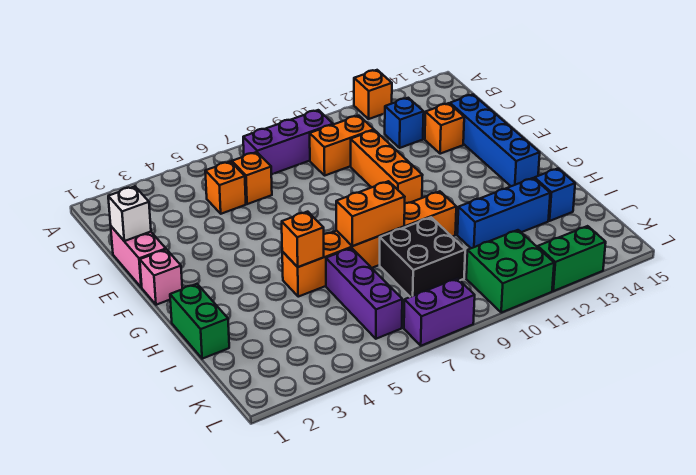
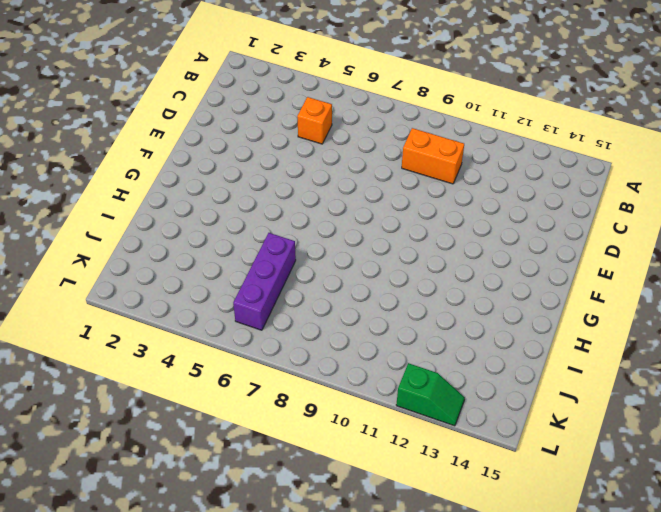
green 1x2 slope [396,363,465,426] -> green 1x2 brick [538,226,606,291]
none -> orange 1x1 brick [354,70,392,119]
none -> purple 1x3 brick [243,110,333,175]
none -> orange 1x1 brick [232,152,272,204]

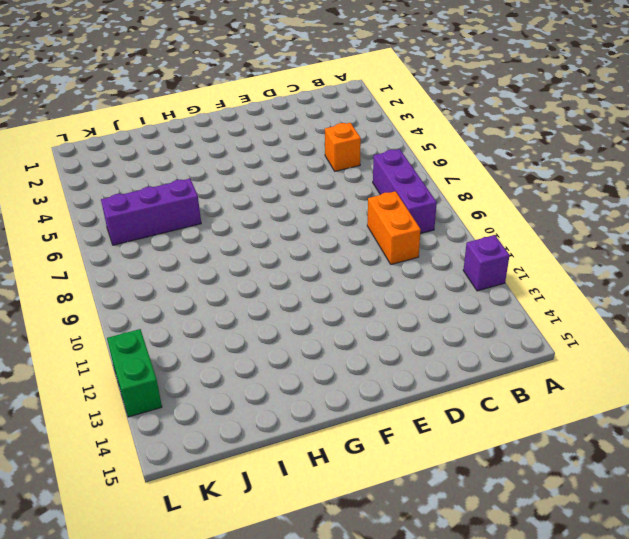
purple 1x1 brick [463,235,510,291] -> orange 1x1 brick [354,70,392,119]
none -> orange 1x1 brick [232,152,272,204]
none -> blue 1x1 brick [385,98,424,148]
none -> pink 1x2 brick [111,227,166,288]

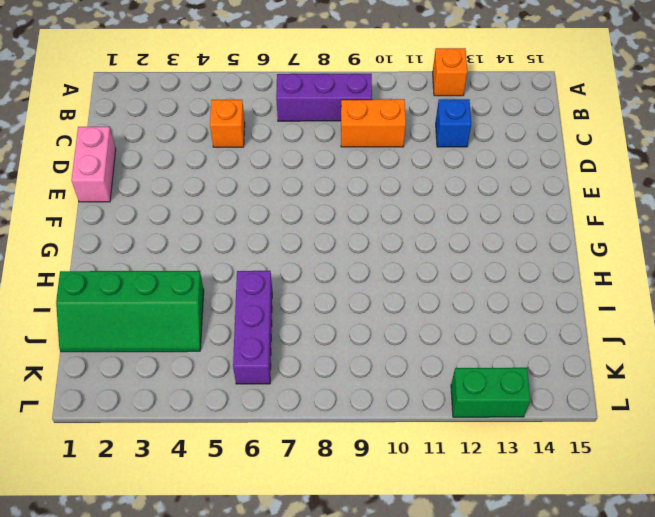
green 2x4 slope [56,271,204,352] -> green 1x2 brick [170,284,229,359]
none -> orange 1x1 brick [232,152,272,204]
none -> orange 1x3 brick [351,130,423,203]
none -> orange 1x1 brick [425,103,464,154]

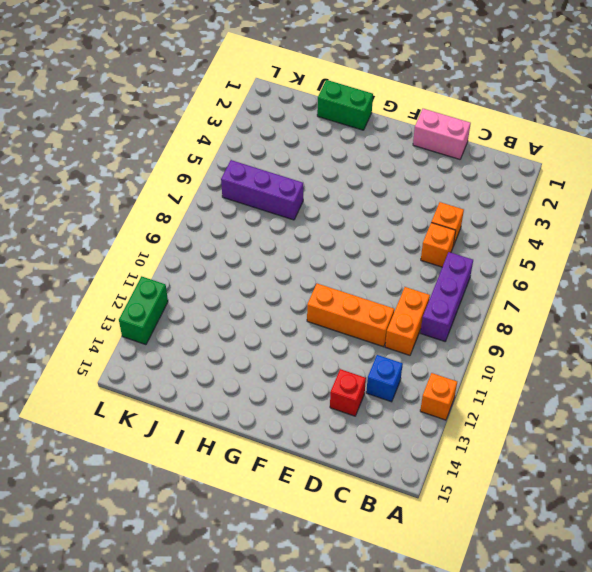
red 1x1 brick [330,369,366,416] -> orange 1x1 brick [425,103,464,154]
none -> blue 1x4 brick [450,95,540,186]
none -> pink 1x1 brick [140,249,182,305]
none -> orange 1x6 brick [282,191,456,297]

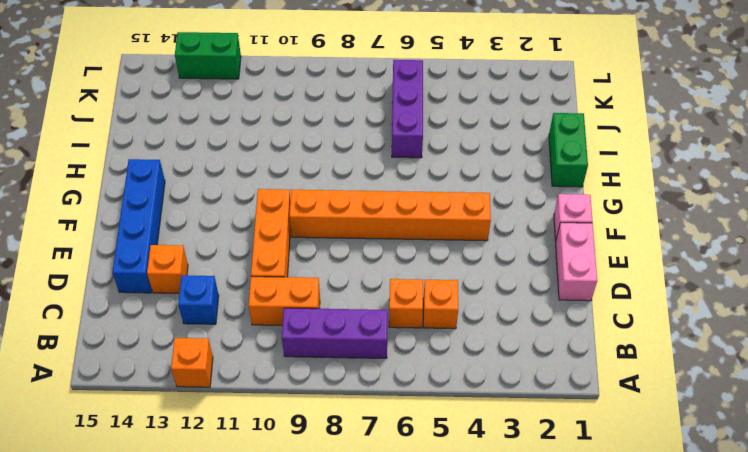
orange 1x6 brick [289,190,491,241] -> orange 1x6 brick moved to [282,191,456,297]
none -> black 2x2 brick [380,217,465,297]
none -> blue 1x3 brick [457,178,550,248]
none -> blue 1x1 brick [535,169,575,221]

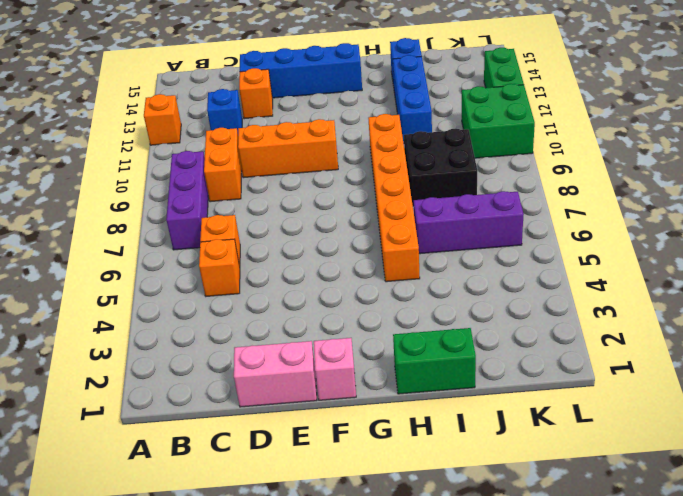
none -> purple 1x2 brick [404,278,475,346]
none -> white 1x1 brick [108,186,151,241]
none -> orange 1x1 brick [282,212,324,267]

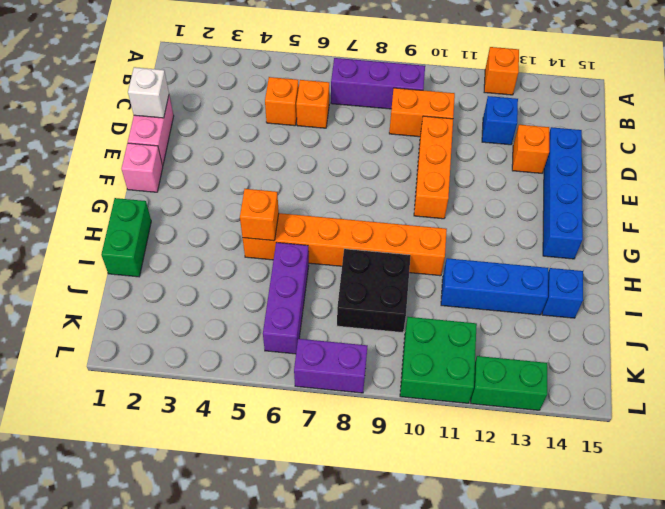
none -> orange 1x2 brick [336,181,405,246]

